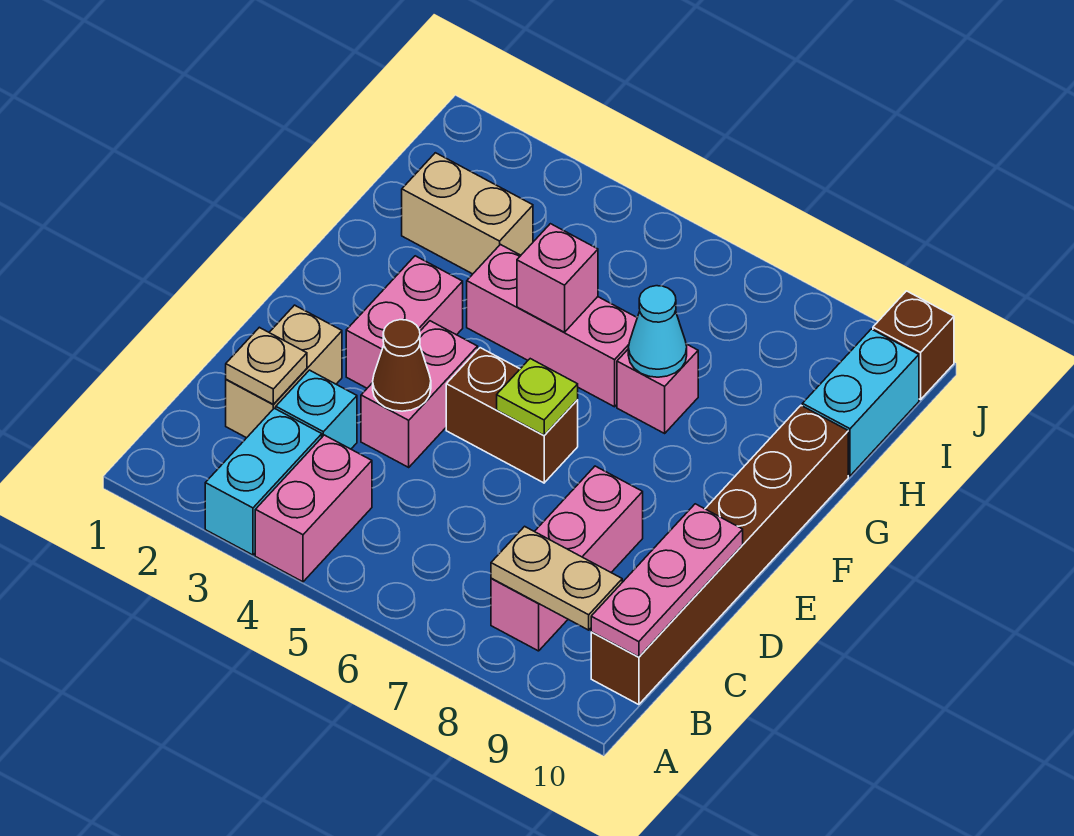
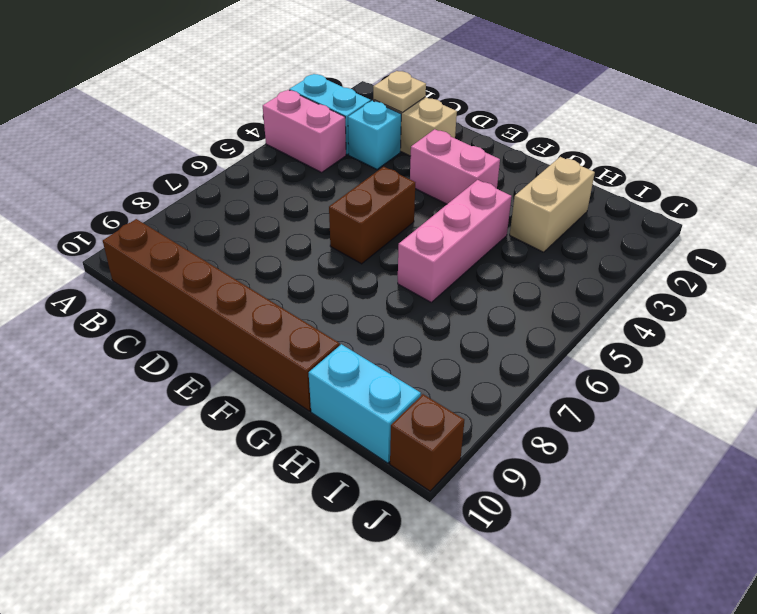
none -> pink 1x3 brick [491,466,643,651]
none -> pink 1x2 brick [361,321,478,467]
none -> pink 1x1 brick [617,344,698,433]

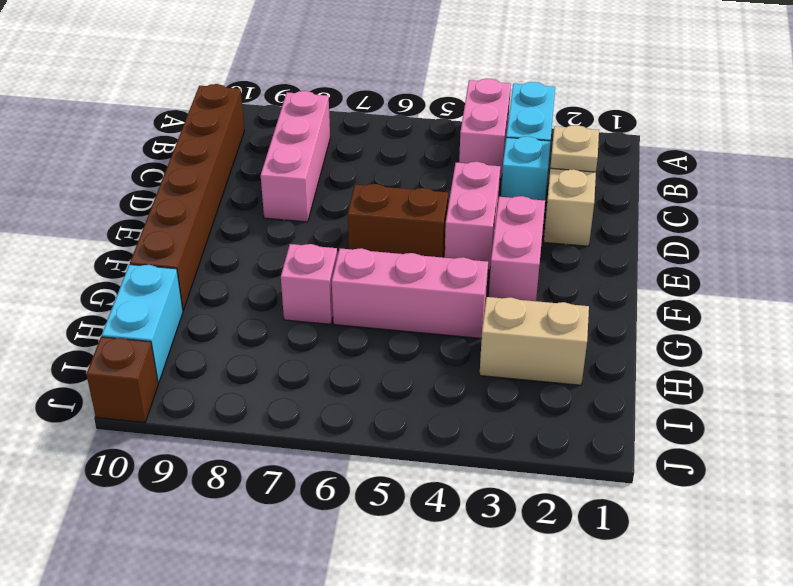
none -> tan 1x2 plate [491,526,622,630]
none -> pink 1x3 plate [591,504,743,657]
none -> brown 1x1 cone [373,320,431,411]

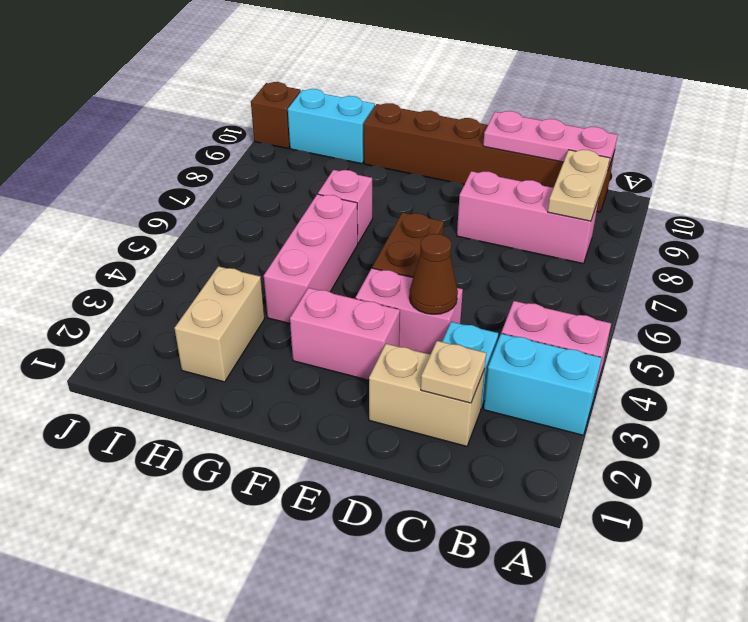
none -> lime 1x1 plate [497,359,578,435]
none -> pink 1x1 brick [517,224,598,332]
none -> cyan 1x1 cone [628,286,687,377]

